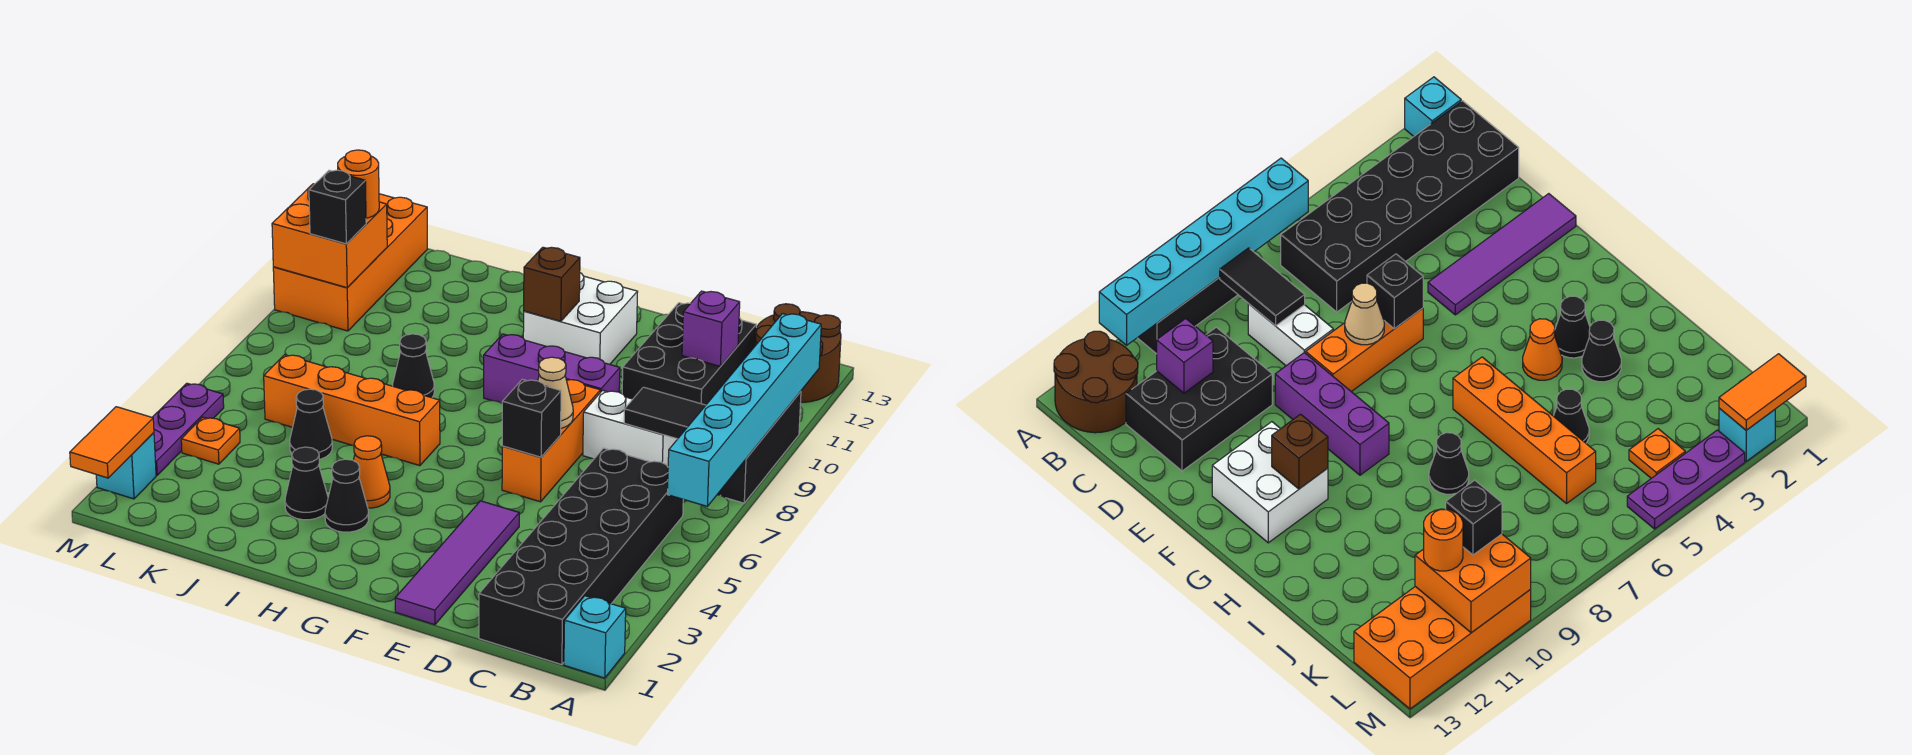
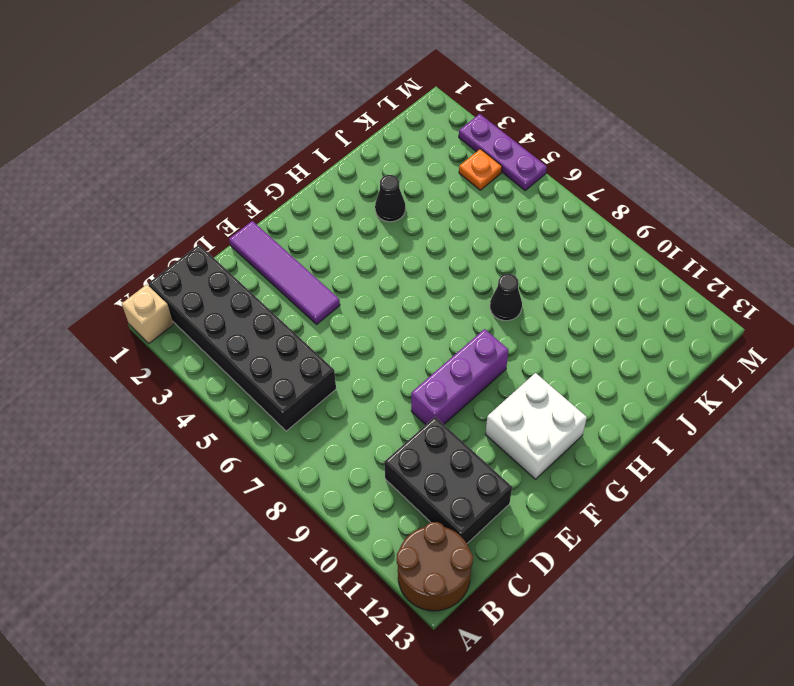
tan 1x1 brick [122,284,174,343] -> cyan 1x1 brick [564,596,626,678]
none -> black 1x3 brick [717,391,801,503]
none -> white 1x2 brick [583,390,677,467]
none -> orange 1x3 brick [502,380,600,502]
none -> black 1x1 cone [325,459,368,532]

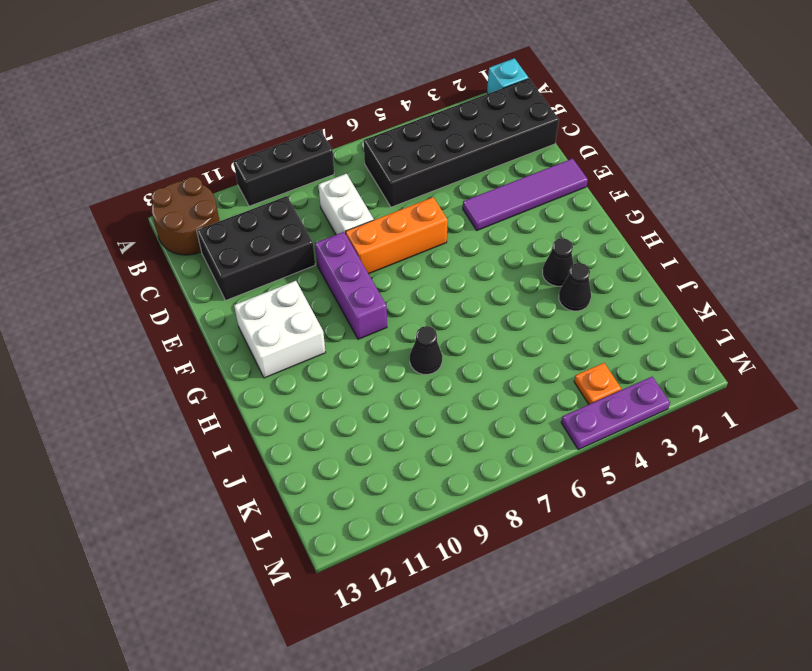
none -> orange 1x1 cone [353,436,390,508]
none -> orange 1x4 brick [264,355,440,466]
none -> black 1x1 cone [290,389,332,460]
none -> orange 2x4 brick [273,194,427,331]

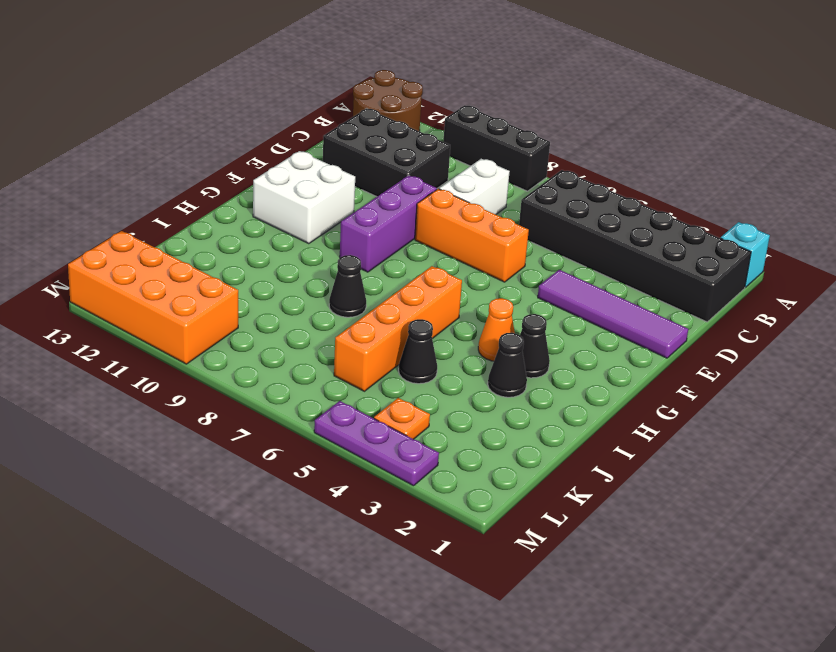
none -> cyan 1x1 brick [96,433,156,499]
none -> cyan 1x6 brick [667,314,821,506]
none -> black 1x2 tile [624,387,706,439]
none -> purple 1x1 brick [682,291,740,366]

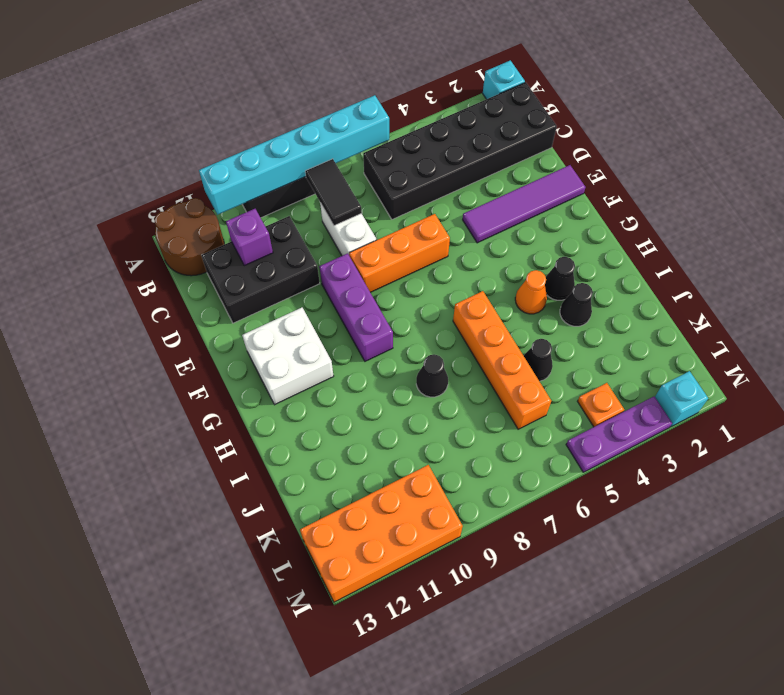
none -> black 1x1 brick [502,379,561,457]
none -> tan 1x1 cone [538,357,573,428]
none -> brown 1x1 brick [524,247,580,321]
none -> orange 2x2 brick [272,184,387,288]

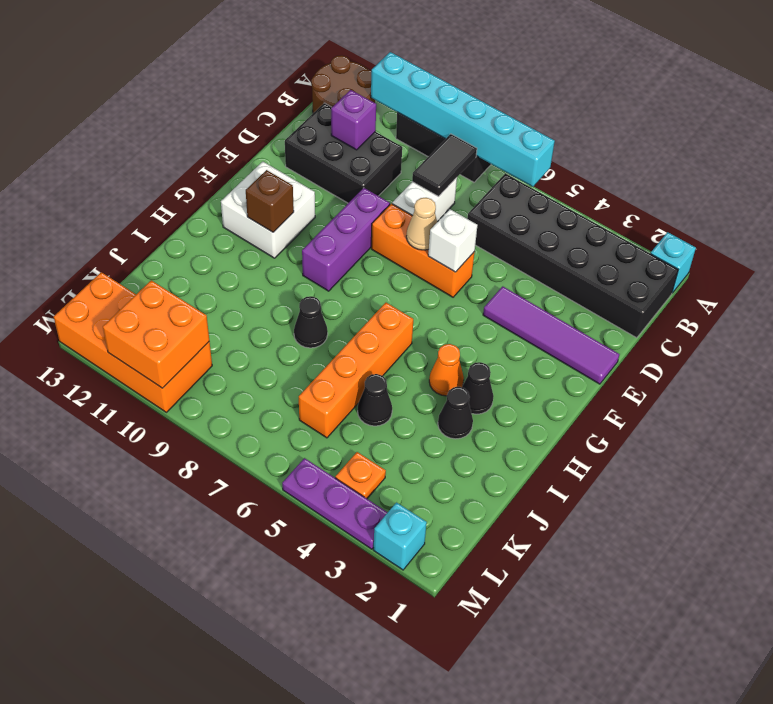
white 1x1 brick [428,209,477,272] -> black 1x1 brick [502,379,561,457]
none -> orange 1x2 tile [70,407,154,478]
none -> black 1x1 brick [309,170,366,244]
none -> orange 1x1 round brick [338,150,379,218]

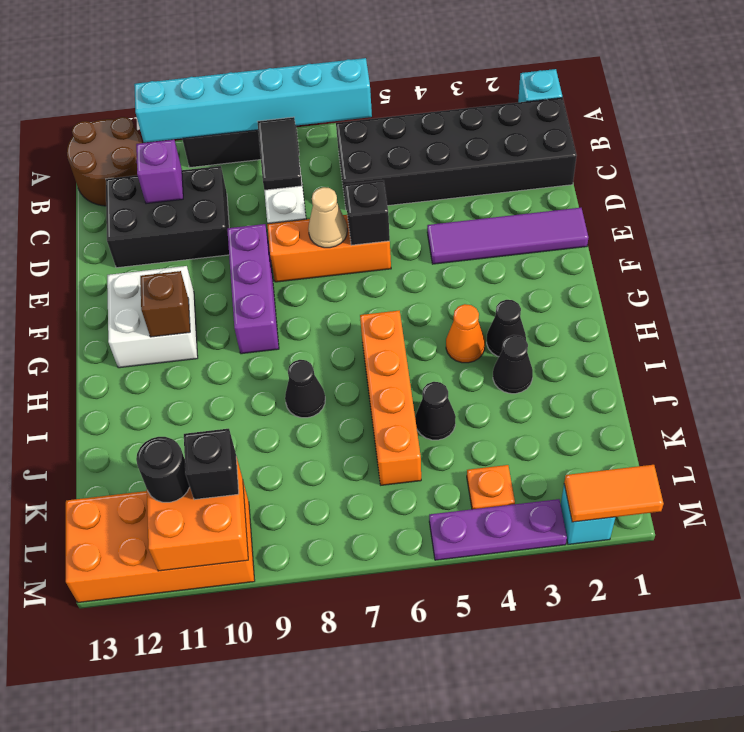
black 1x1 round brick [136,437,190,502] -> orange 1x1 round brick [338,150,379,218]

